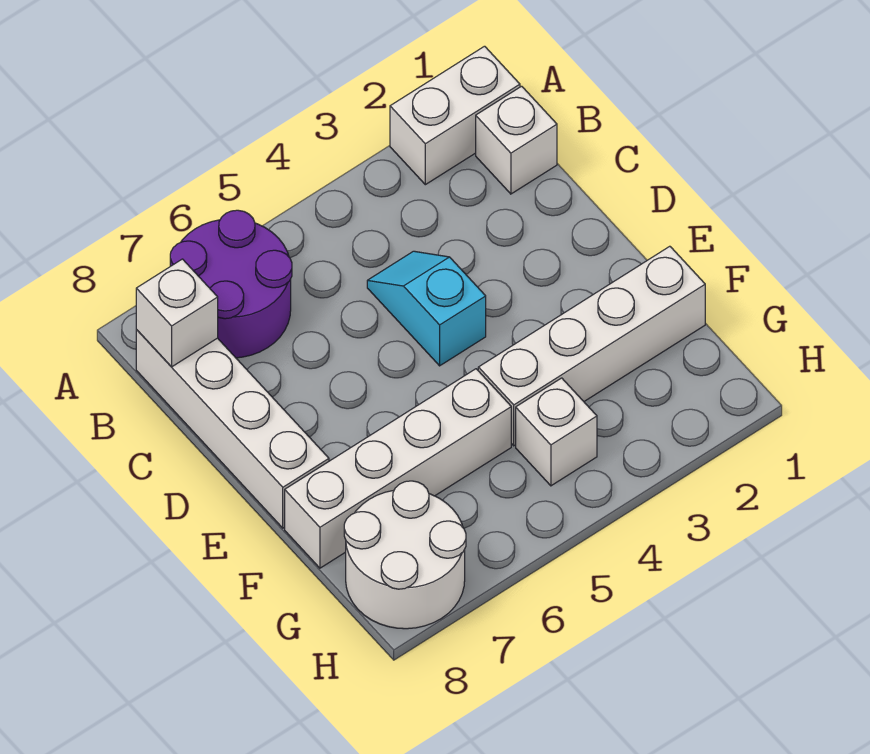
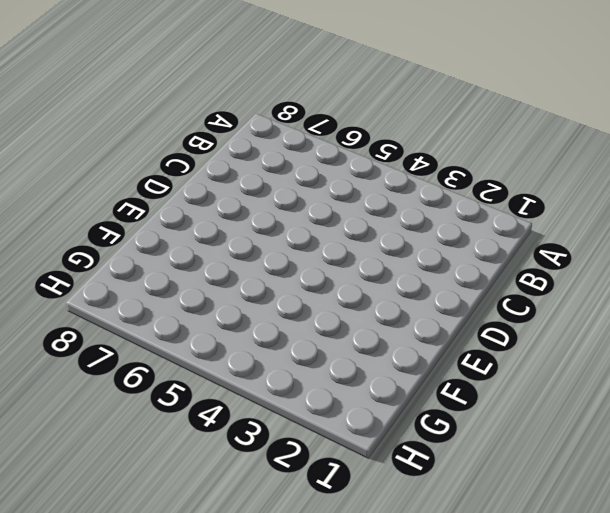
none -> white 1x2 brick [390,46,520,185]
none -> purple 2x2 round brick [170,210,292,358]

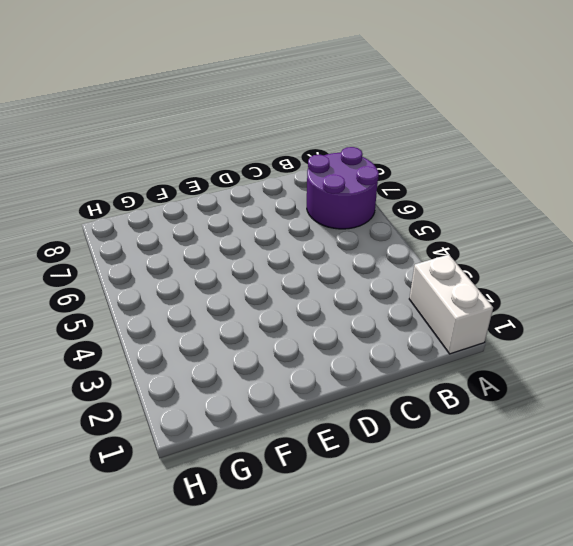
none -> white 1x1 brick [476,86,557,194]
none -> white 1x4 brick [136,330,329,528]

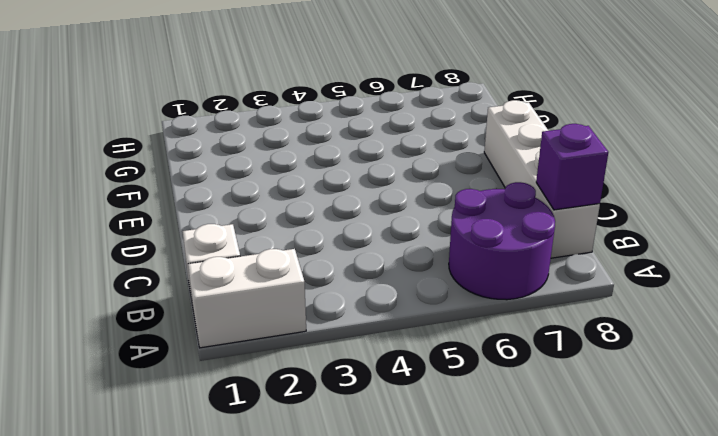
purple 1x1 brick [536,124,608,210] -> white 1x1 brick [136,259,218,367]
none -> cyan 1x2 slope [367,251,486,366]
none -> white 1x4 brick [478,246,705,446]

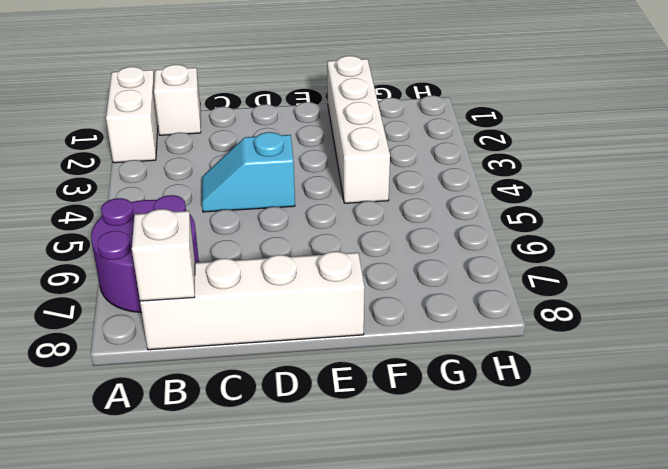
none -> white 1x4 brick [285,369,511,568]
none -> white 1x1 brick [516,378,597,486]

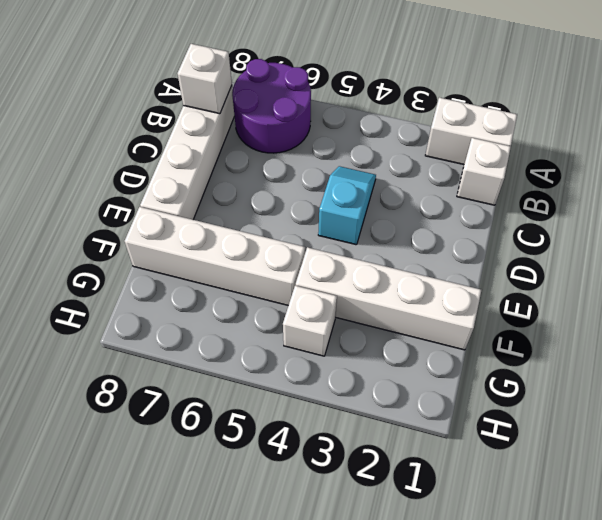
none -> white 2x2 round brick [344,481,466,629]

